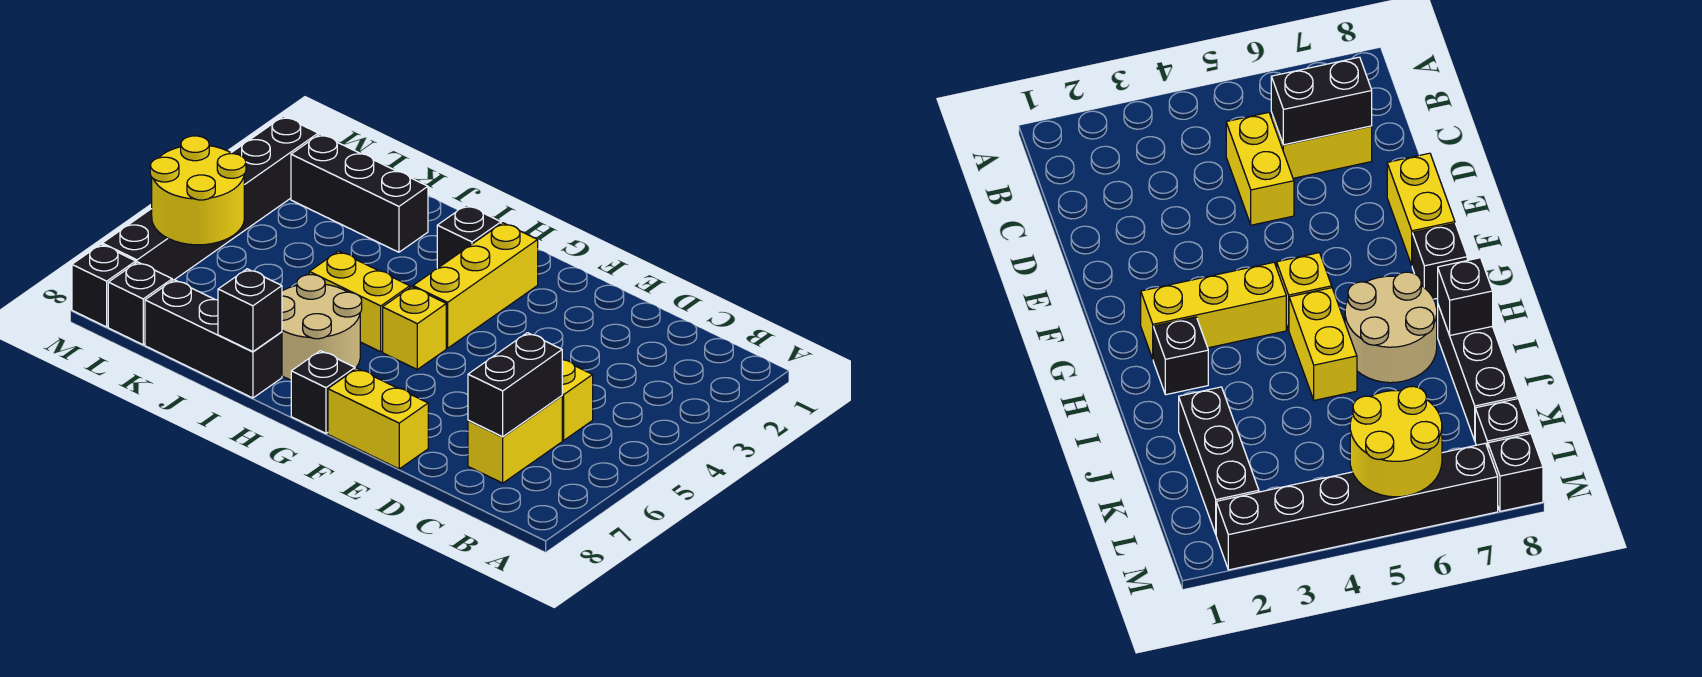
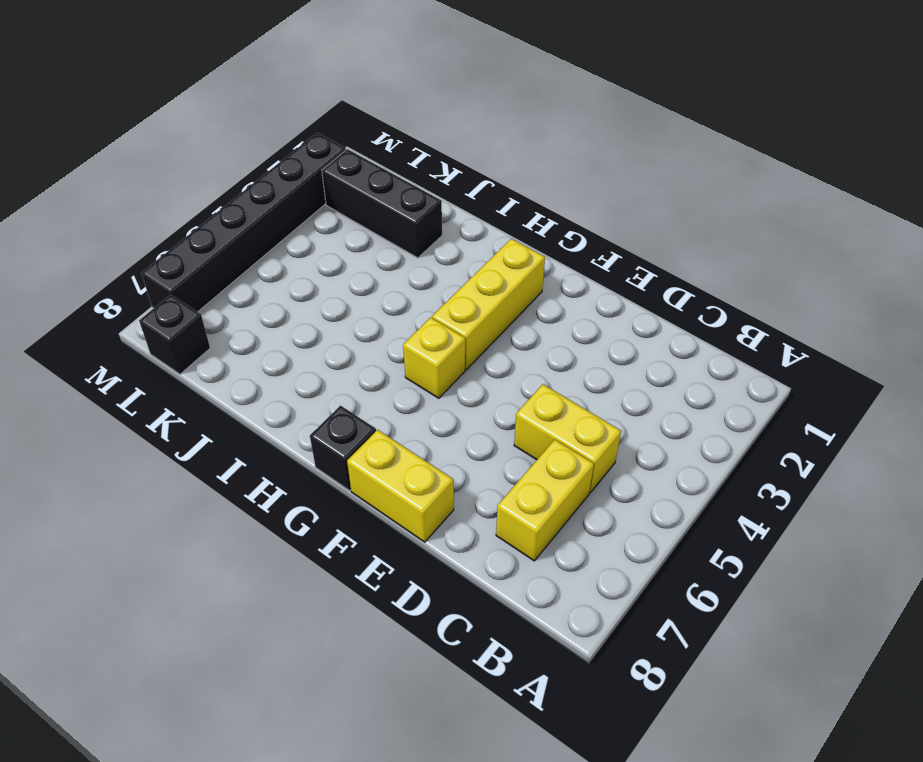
none -> black 1x1 brick [437,205,501,268]
none -> yellow 1x2 brick [309,251,410,352]
none -> tan 2x2 round brick [282,275,362,380]

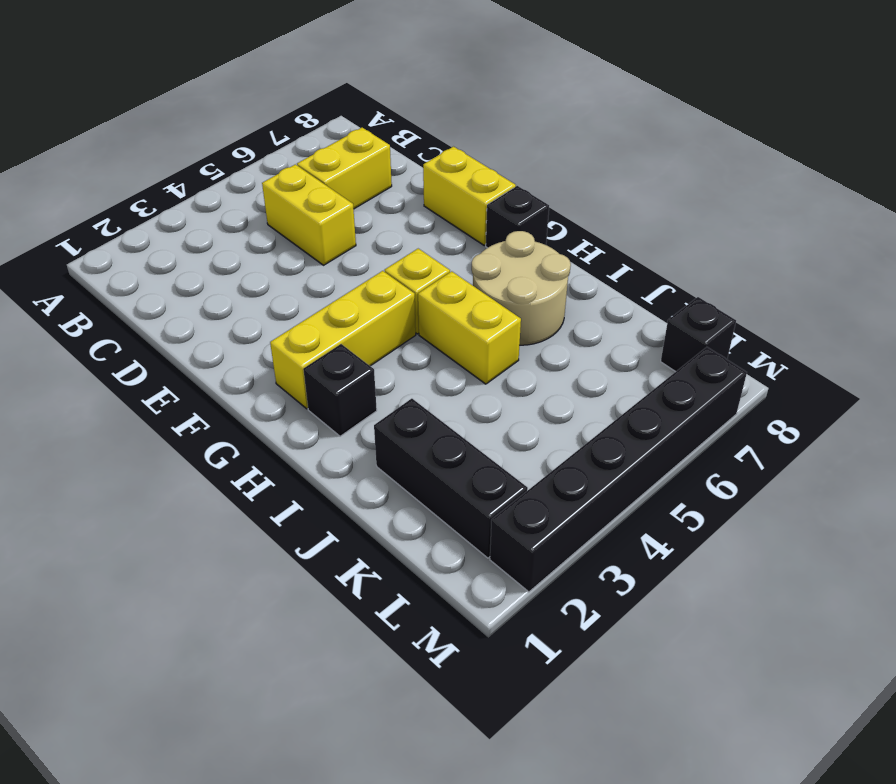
none -> black 1x3 brick [145,280,282,398]
none -> black 1x1 brick [72,244,136,327]
none -> black 1x2 brick [468,333,562,437]

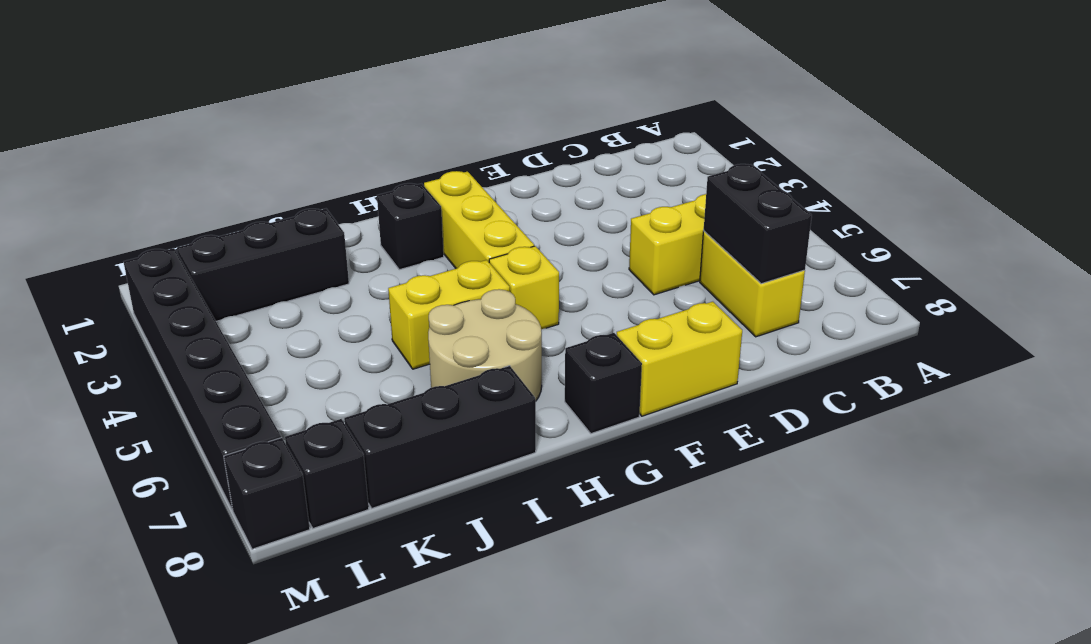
none -> black 1x1 brick [218,269,282,352]
none -> yellow 2x2 round brick [150,136,246,245]

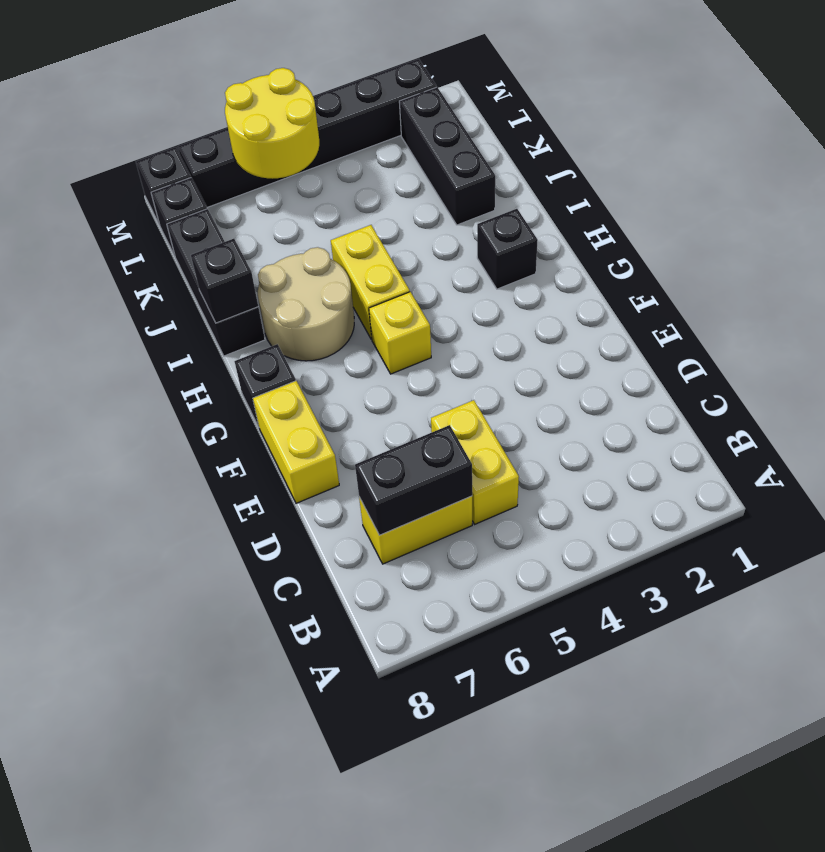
none -> yellow 1x3 brick [413,223,538,348]

